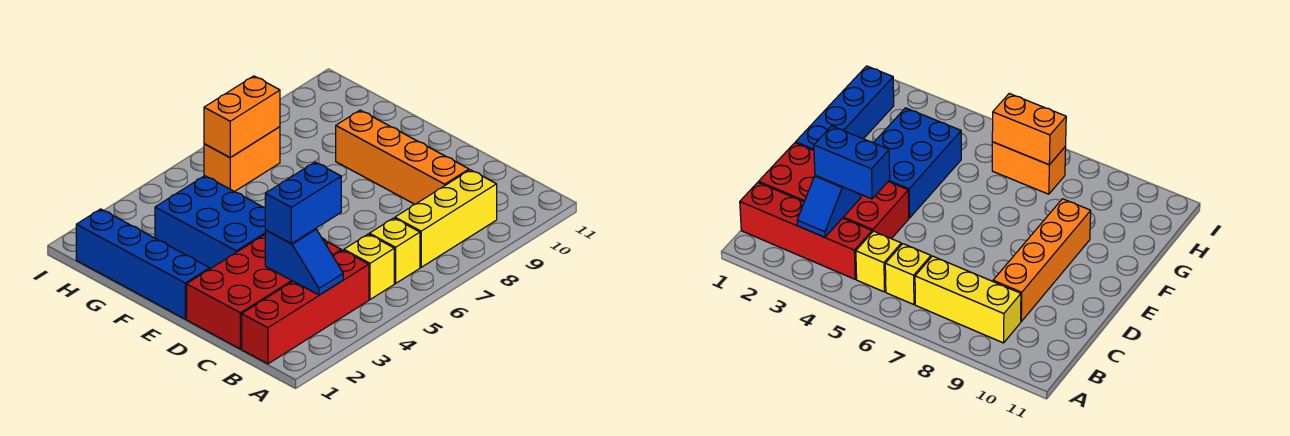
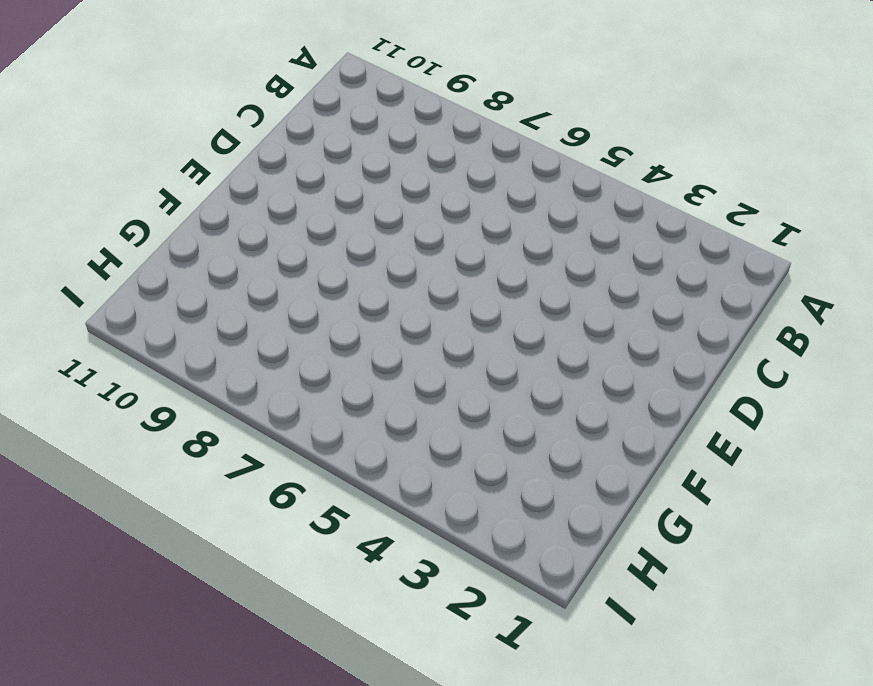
none -> red 1x4 brick [242,250,369,364]
none -> yellow 1x1 brick [344,234,394,299]
none -> yellow 1x1 brick [369,218,420,283]

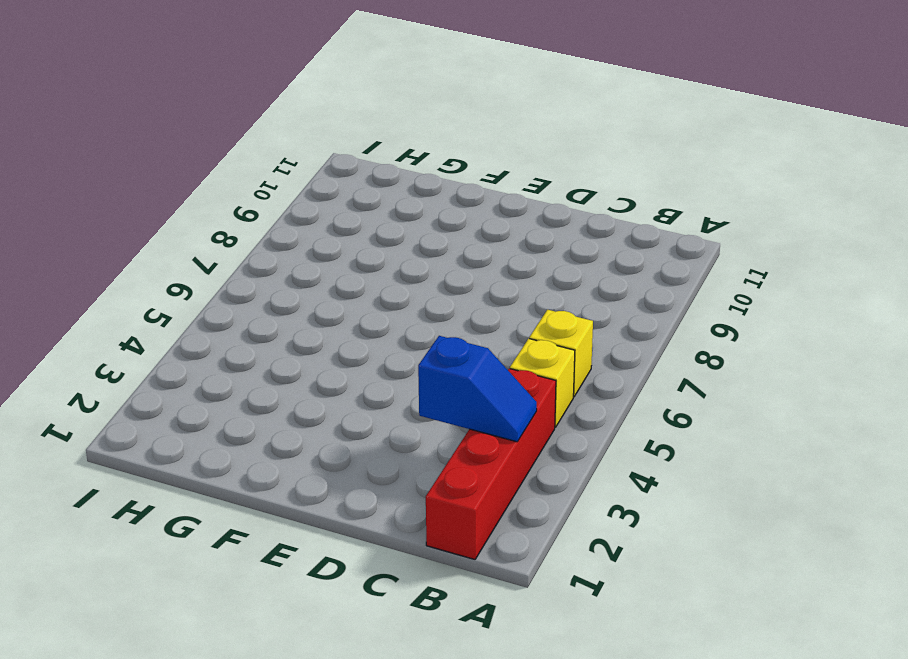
none -> yellow 1x3 brick [395,170,497,267]
none -> red 2x4 brick [187,235,341,349]
none -> orange 1x4 brick [336,110,469,204]

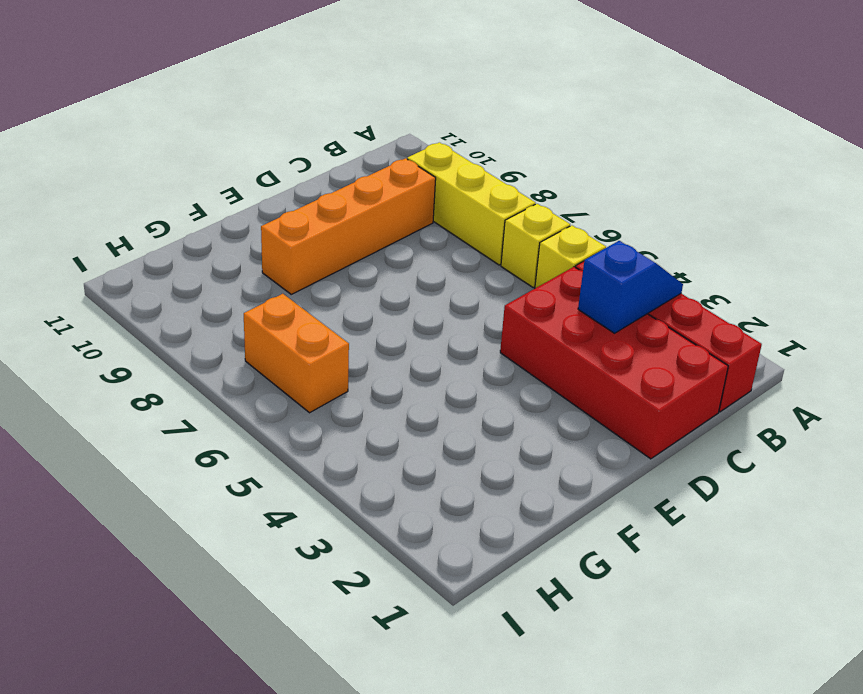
none -> blue 1x4 brick [76,209,210,319]
none -> blue 2x3 brick [155,176,265,269]
none -> orange 1x2 brick [204,76,280,158]

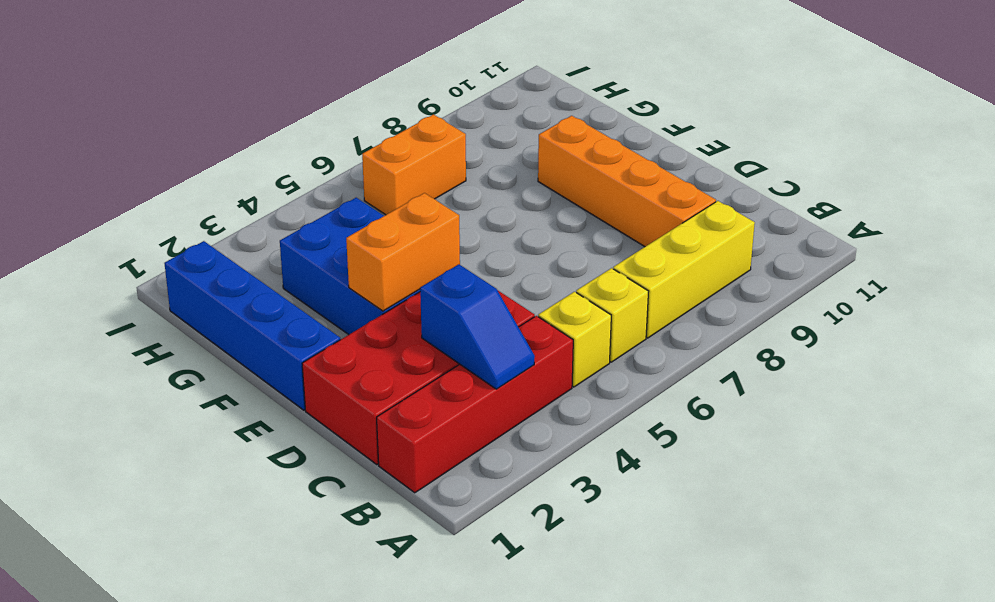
orange 1x2 brick [346,193,460,311] -> orange 1x2 brick moved to [204,76,280,158]
none -> blue 1x2 brick [265,162,341,244]

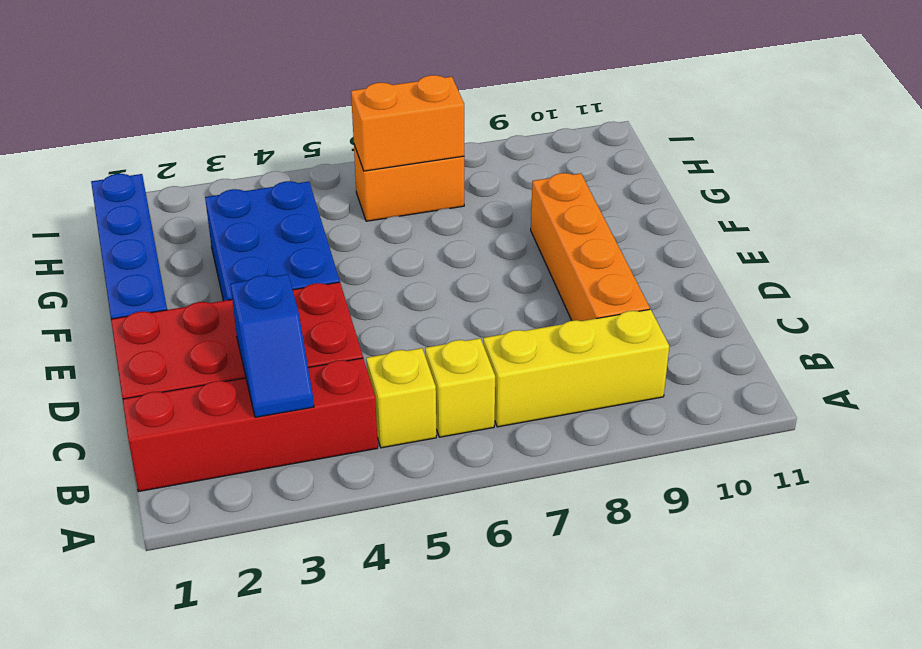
none -> blue 1x2 brick [265,162,341,244]

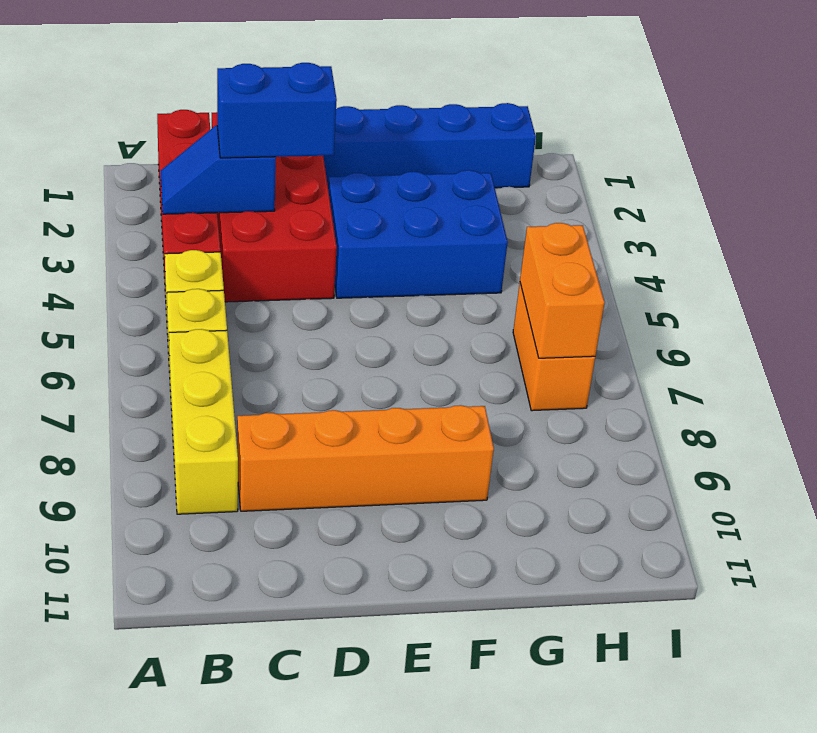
blue 1x2 brick [217,63,337,158] -> blue 1x2 brick turned to [265,162,341,244]

